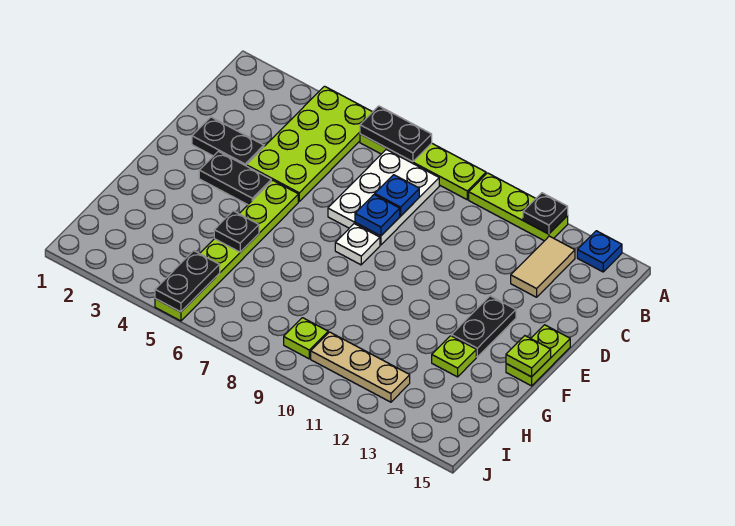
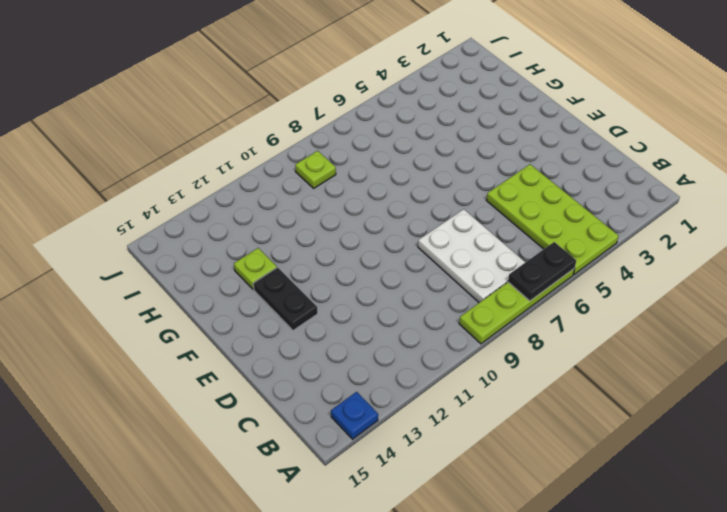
none -> lime 1x3 plate [469,173,568,241]
none -> tan 1x2 tile [511,236,575,297]
none -> black 1x2 plate [192,117,264,166]

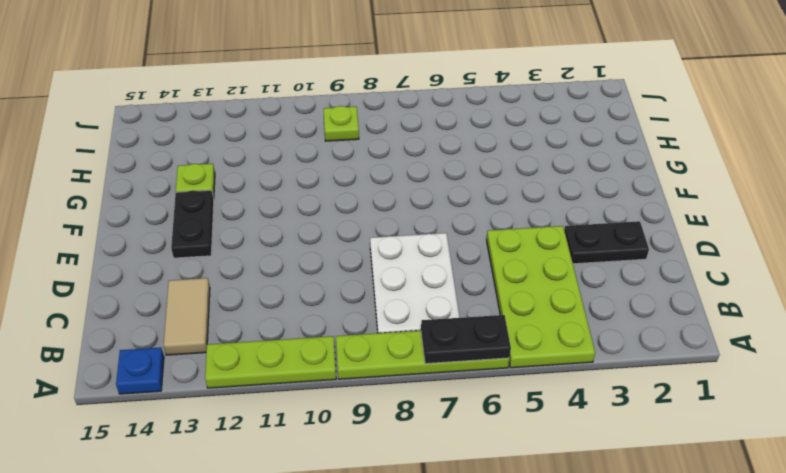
none -> black 1x2 plate [199,151,271,205]
none -> lime 1x6 plate [155,180,298,321]
none -> white 1x1 plate [335,224,380,265]

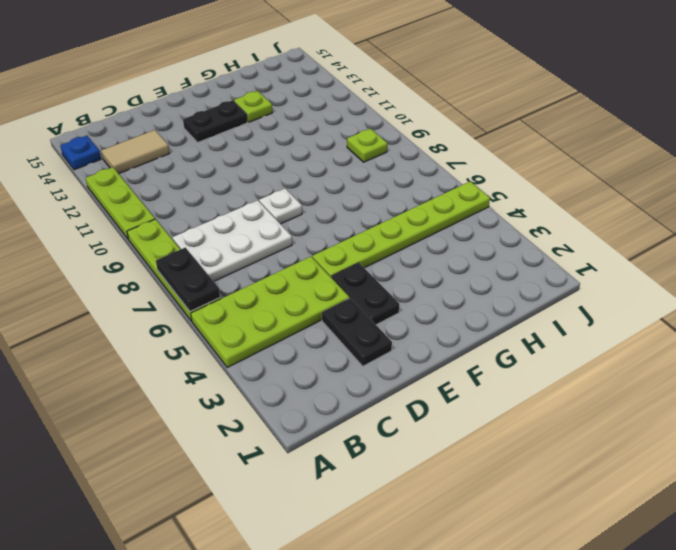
none -> lime 1x2 plate [506,325,570,386]
none -> tan 1x3 plate [311,332,410,402]
none -> black 1x1 plate [523,193,568,234]

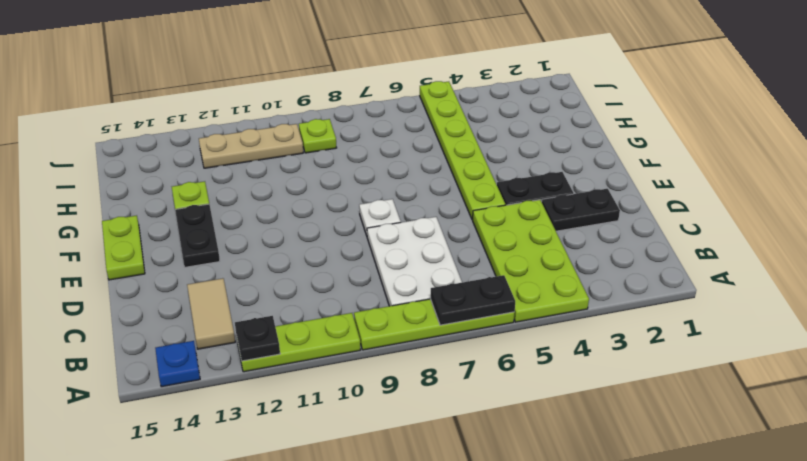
none -> blue 1x1 plate [375,175,419,216]
none -> blue 1x1 plate [355,195,400,236]
none -> lime 1x1 plate [506,336,551,377]

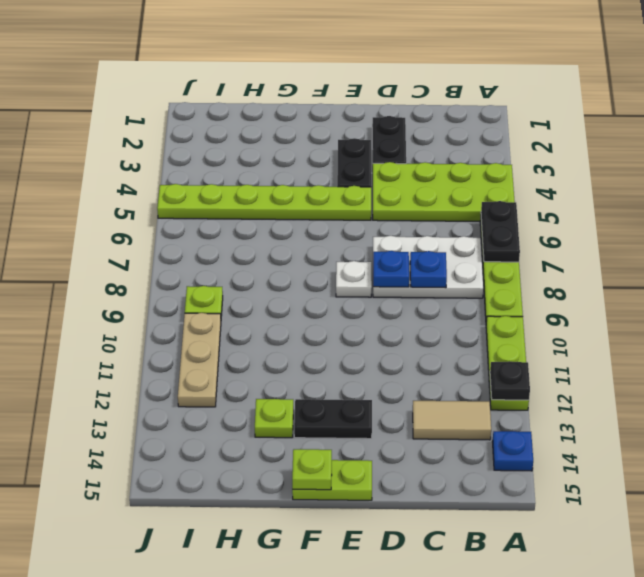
none -> black 1x1 plate [214,211,259,252]
none -> black 1x2 plate [155,251,220,312]

